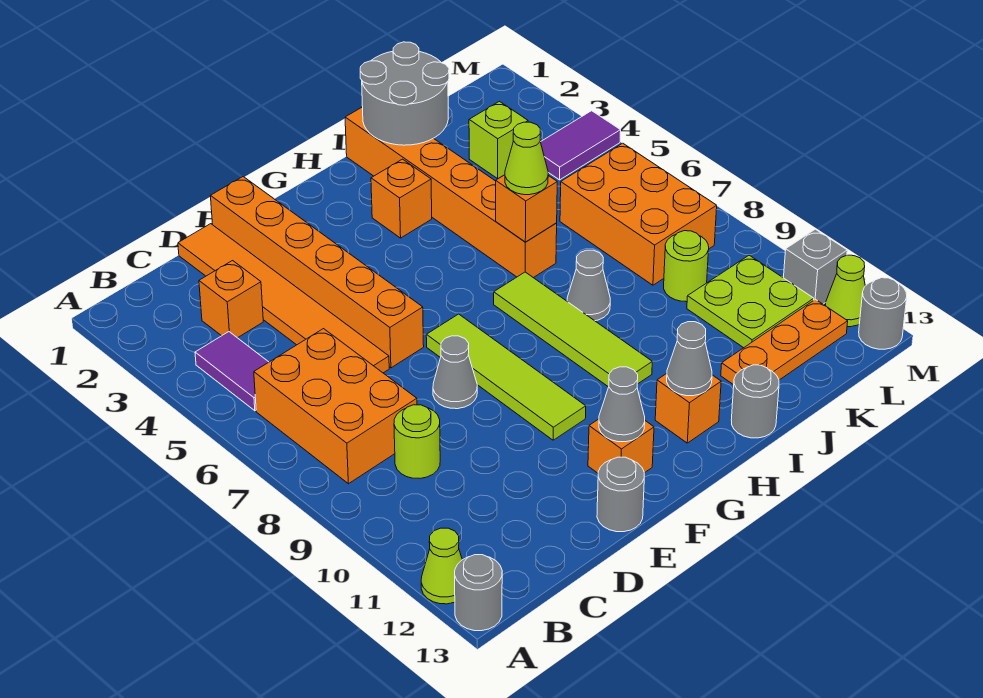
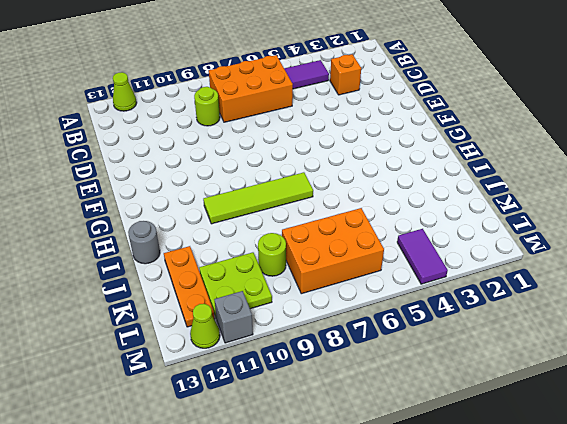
none -> grey 1x1 round brick [455,555,502,631]
none -> orange 1x6 tile [178,224,389,373]
none -> orange 1x6 brick [211,177,424,368]
none -> grey 1x1 cone [433,336,477,409]

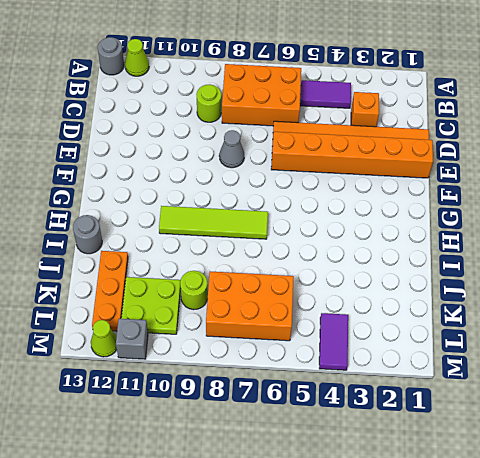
none -> grey 1x1 round brick [597,457,644,532]
none -> lime 1x4 tile [426,314,586,440]
none -> orange 1x1 brick [588,419,654,473]
none -> orange 1x1 brick [371,159,432,238]

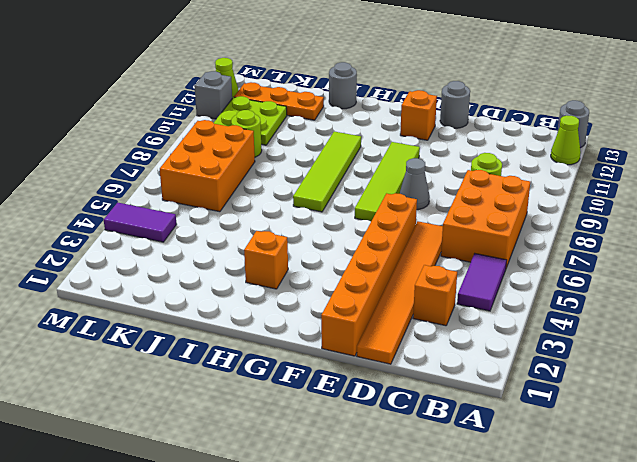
none -> orange 1x1 brick [655,374,721,443]
none -> orange 1x6 brick [345,107,557,278]
none -> grey 1x1 cone [567,250,610,321]
none -> lime 1x1 brick [469,101,528,179]

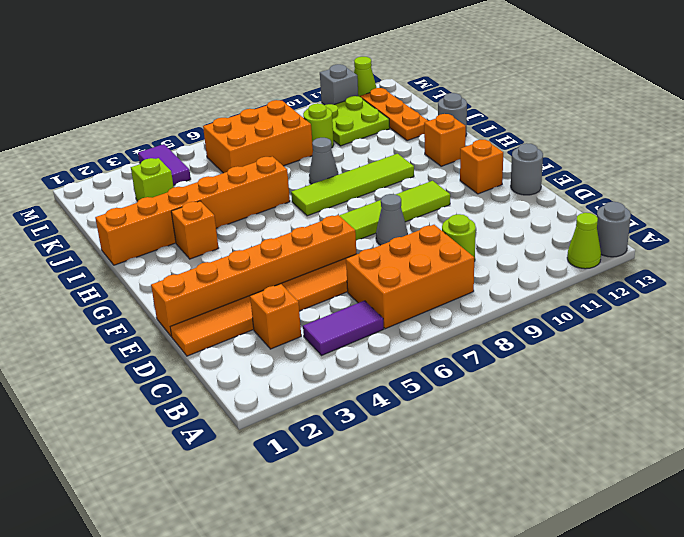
none -> grey 1x1 round brick [859,278,907,349]
none -> grey 1x1 cone [599,367,645,442]
none -> grey 1x1 cone [667,322,712,396]
none -> grey 2x2 round brick [360,42,449,145]

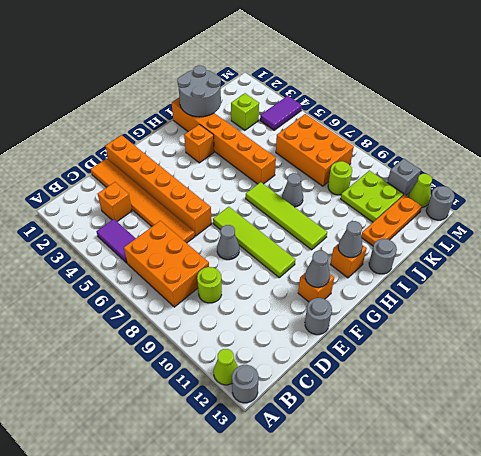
none -> orange 1x1 brick [496,175,557,242]
none -> lime 1x1 cone [505,122,548,195]

